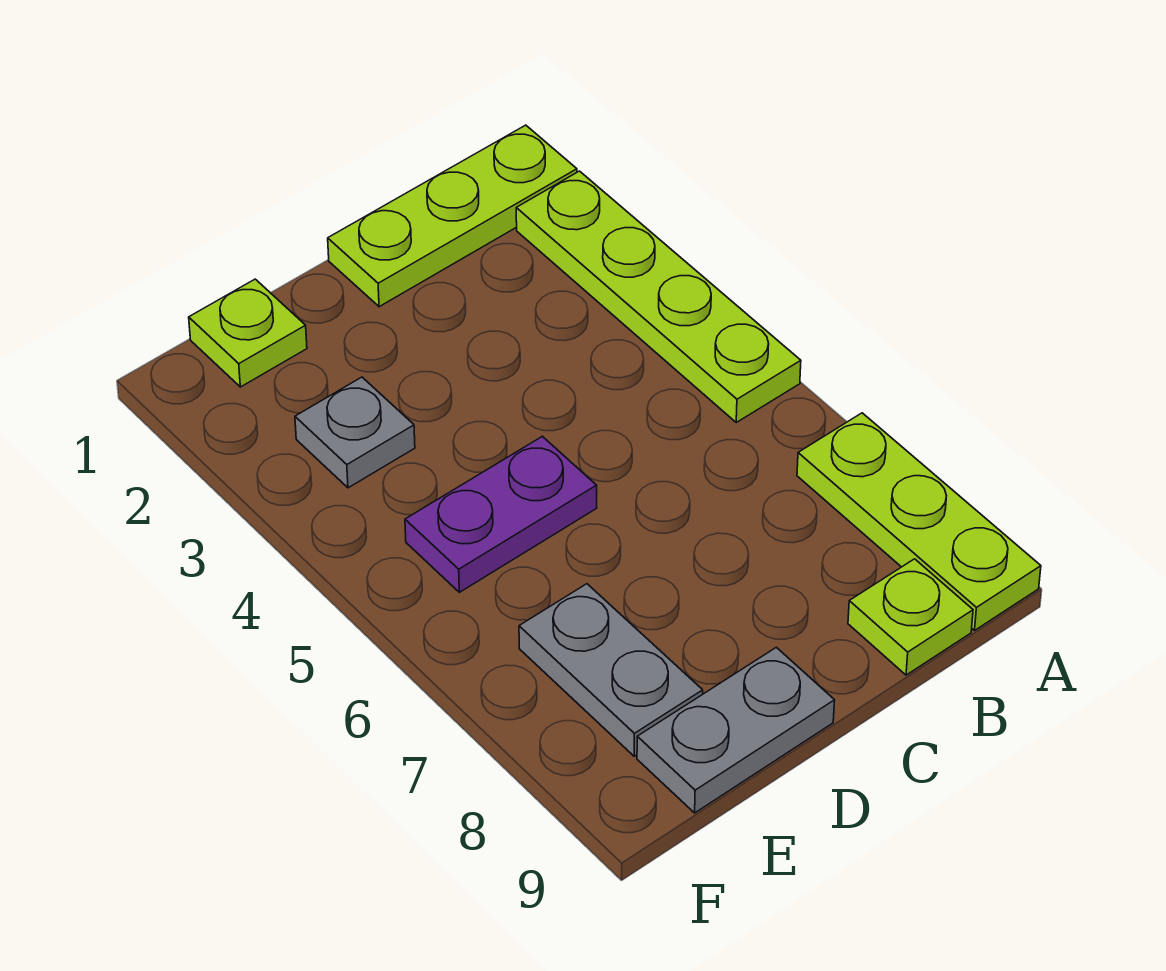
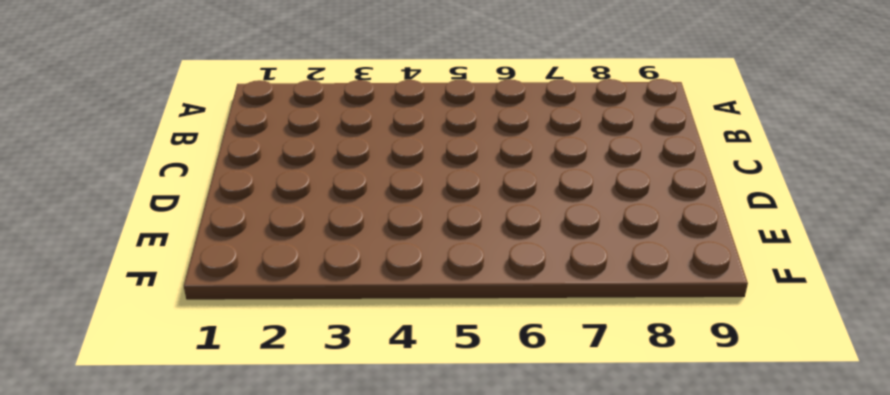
none -> lime 1x3 plate [328,125,577,307]
none -> lime 1x4 plate [516,171,801,422]

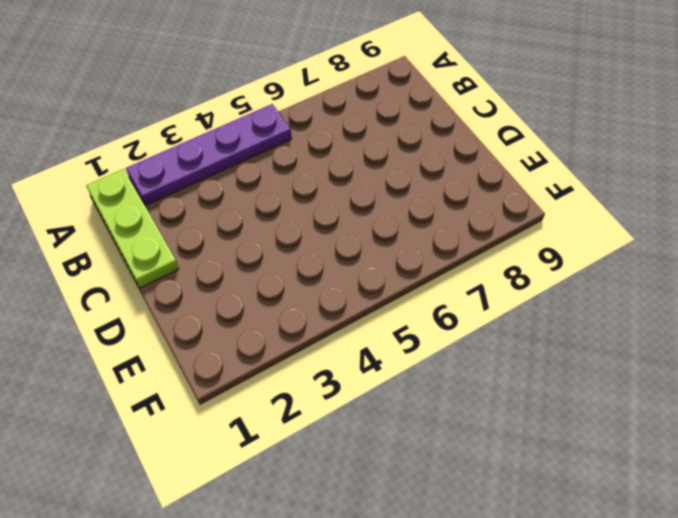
purple 1x4 plate [126,104,292,205] -> lime 1x4 plate [516,171,801,422]
none -> lime 1x3 plate [797,413,1041,630]
none -> lime 1x1 plate [848,559,973,675]

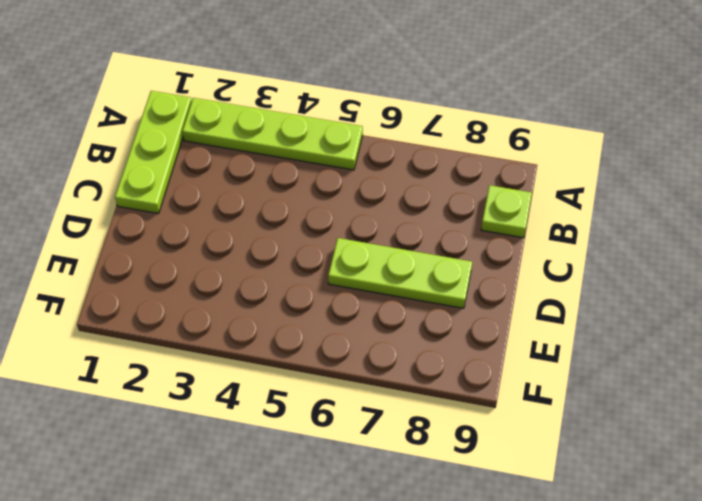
lime 1x3 plate [328,238,472,308] -> lime 1x3 plate moved to [797,413,1041,630]
none -> purple 1x2 plate [405,436,597,592]
none -> grey 1x2 plate [637,647,835,813]

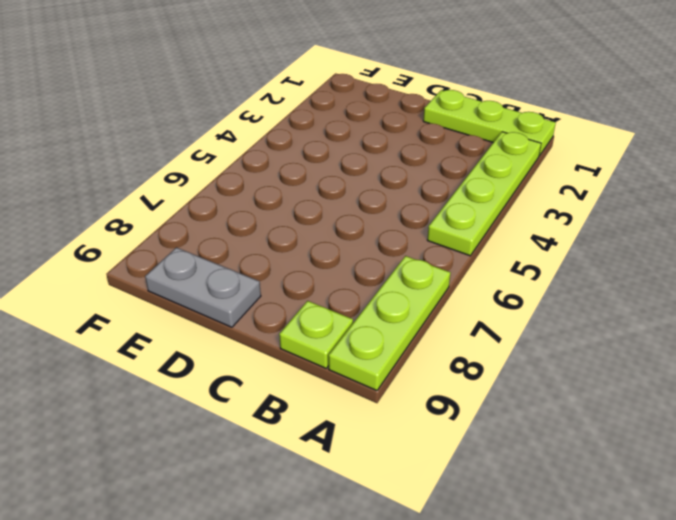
none -> purple 1x2 plate [405,436,597,592]
none -> lime 1x1 plate [189,279,307,387]

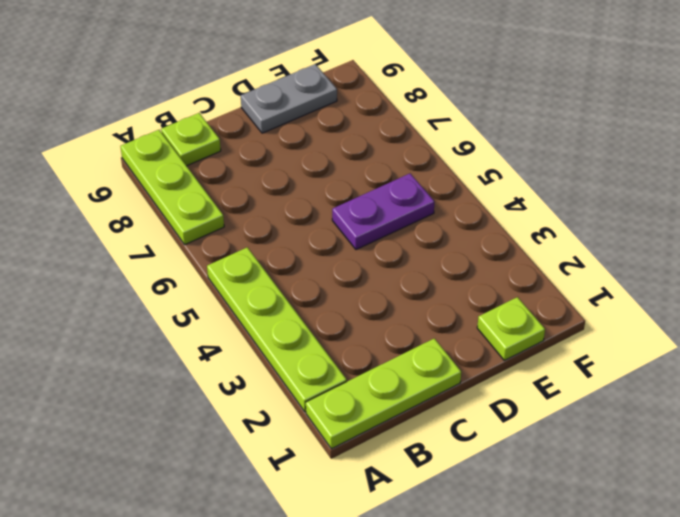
none -> grey 1x1 plate [295,377,415,488]
none -> grey 1x2 plate [519,584,703,756]

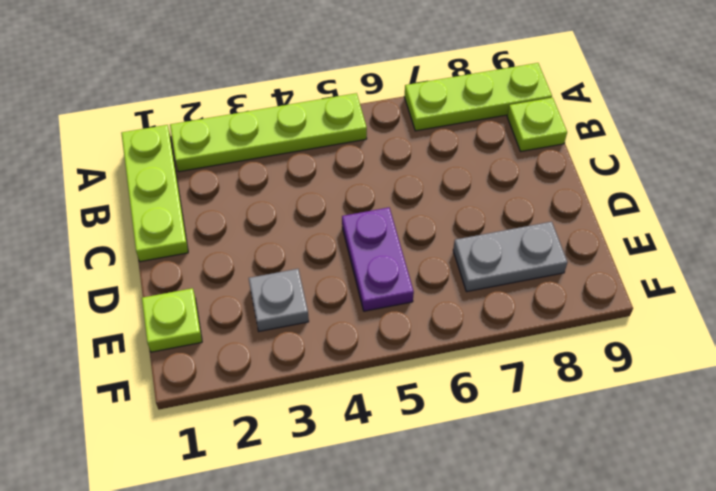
none -> grey 1x2 plate [637,647,835,813]

